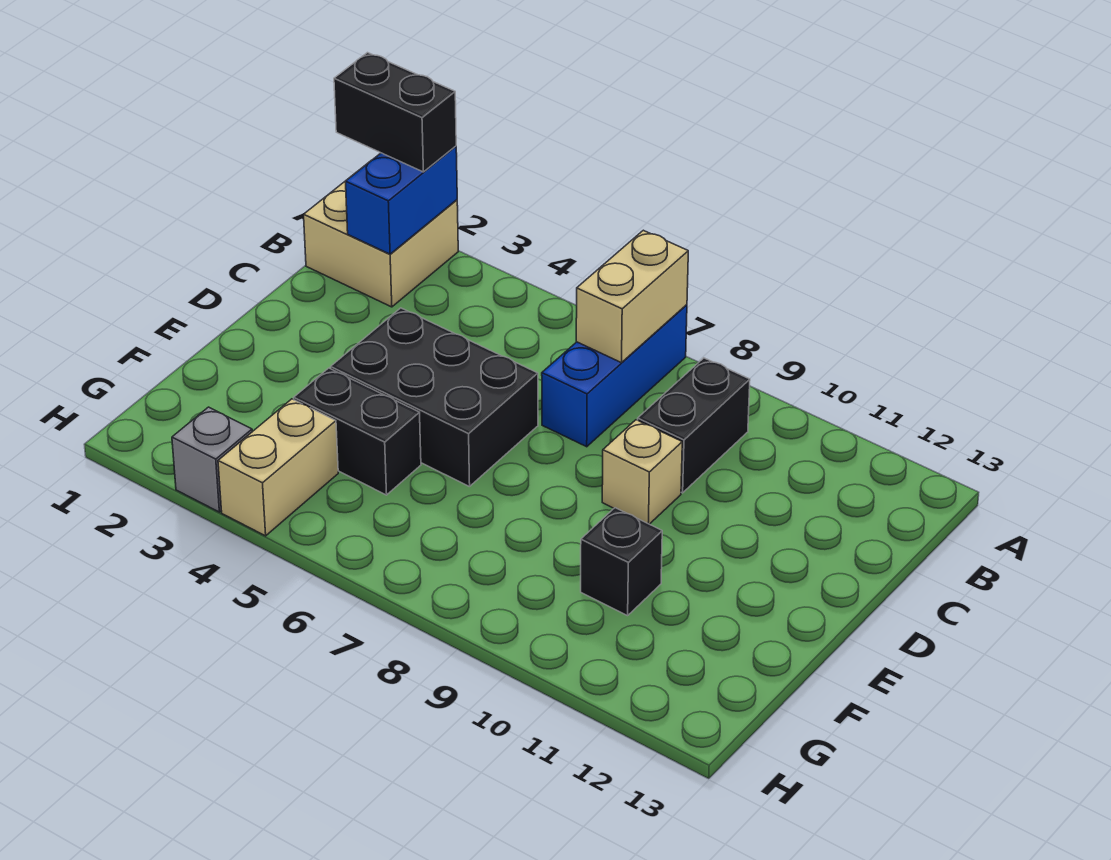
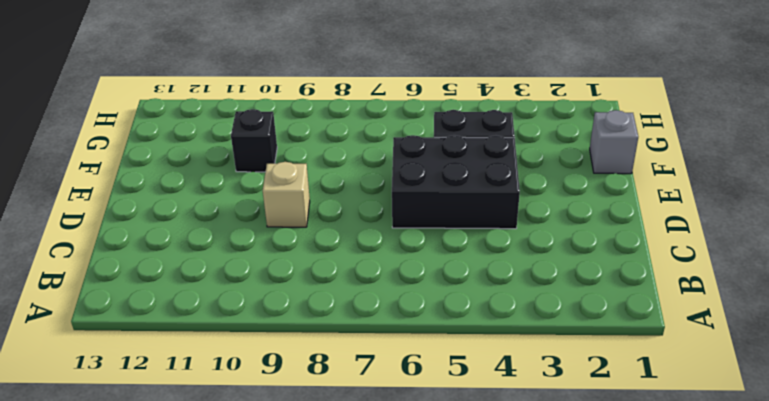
grey 1x1 brick [590,110,638,174] -> grey 1x1 brick moved to [172,407,252,512]
none -> tan 2x2 brick [304,163,458,307]
none -> blue 1x3 brick [542,305,687,447]
none -> black 1x2 brick [638,358,750,493]

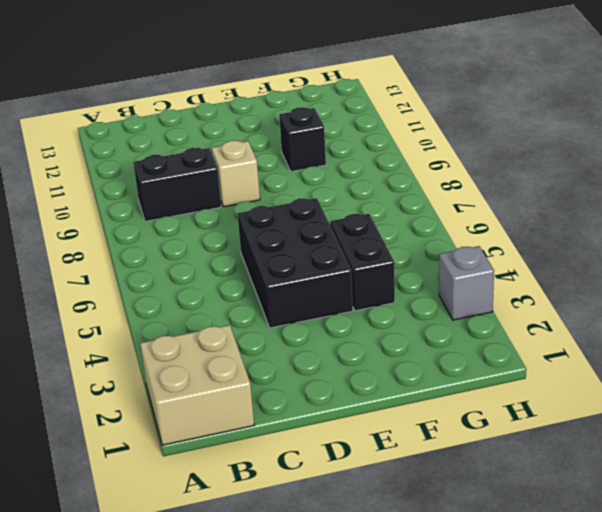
none -> blue 1x3 brick [542,305,687,447]
none -> tan 1x2 brick [218,399,338,536]
none -> blue 1x2 brick [346,146,457,254]

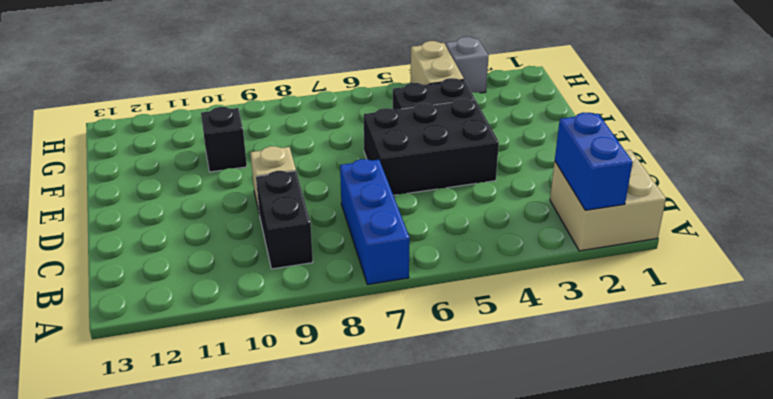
none -> tan 1x2 brick [576,230,688,363]
none -> black 1x2 brick [334,53,456,172]

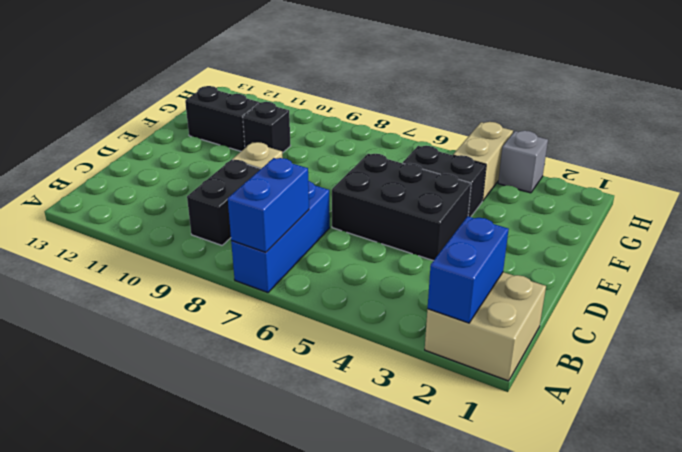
blue 1x2 brick [228,158,309,252] -> tan 1x2 brick [576,230,688,363]
black 1x2 brick [185,86,260,151] -> black 1x2 brick moved to [334,53,456,172]

